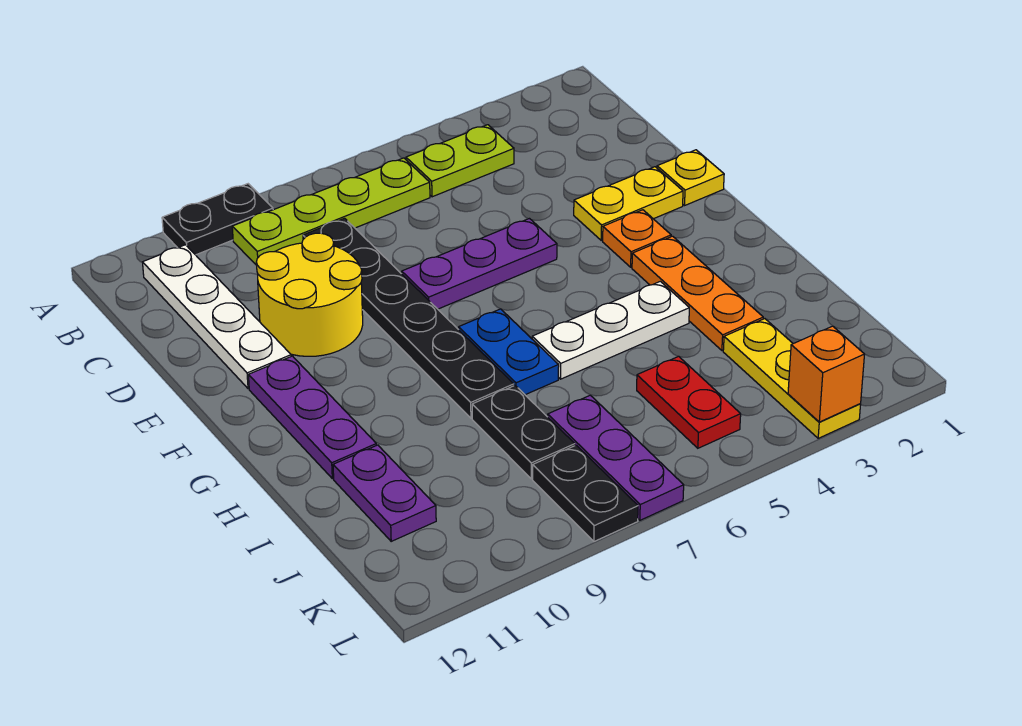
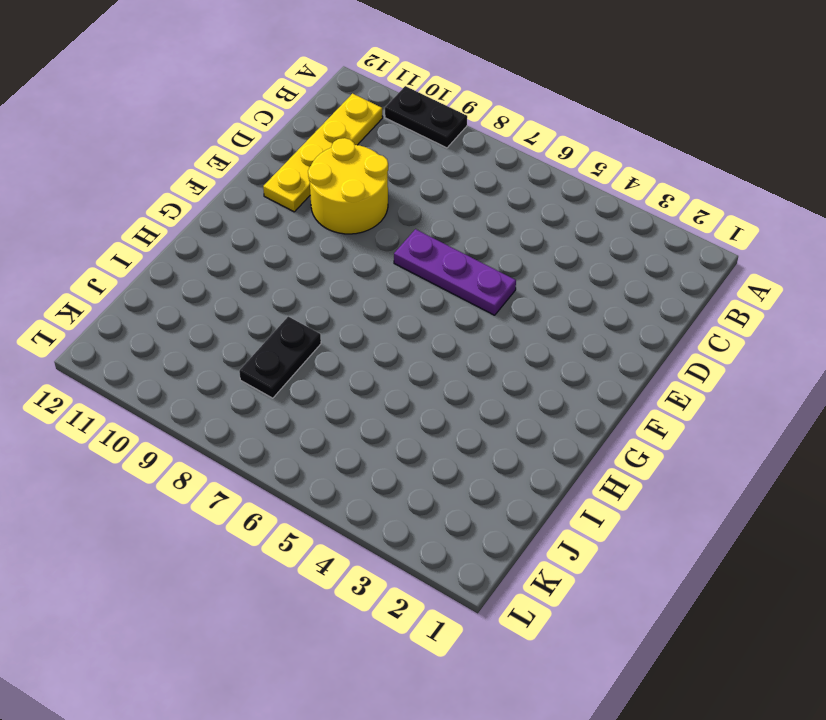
yellow 1x4 plate [263,94,383,212] -> white 1x4 plate [143,245,291,389]
none -> lime 1x2 plate [406,125,514,197]
none -> lime 1x4 plate [232,158,430,265]
none -> black 1x6 plate [303,218,514,418]

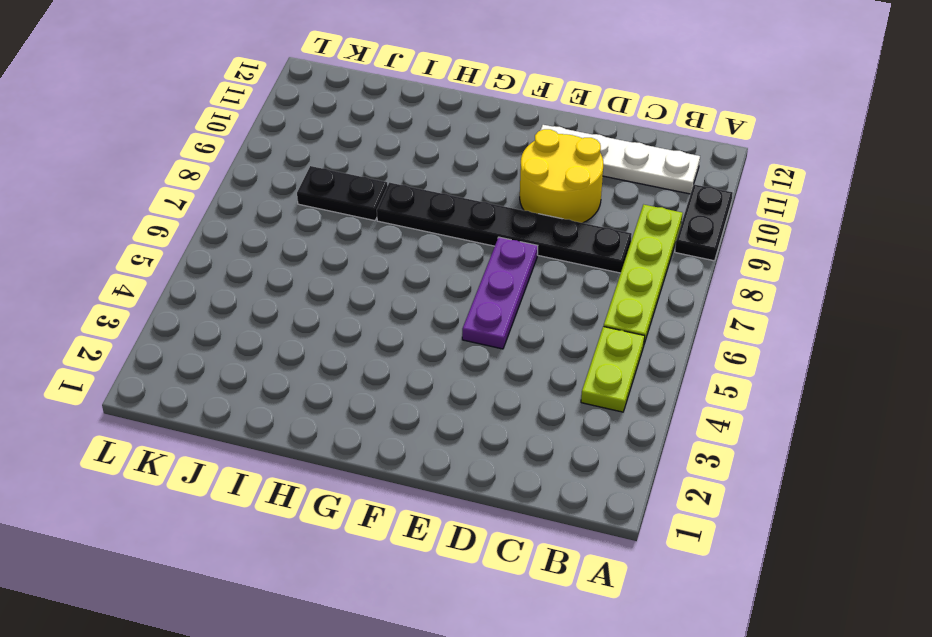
none -> yellow 1x1 plate [657,150,724,205]
none -> yellow 1x2 plate [574,167,683,240]
none -> orange 1x1 plate [603,210,671,267]

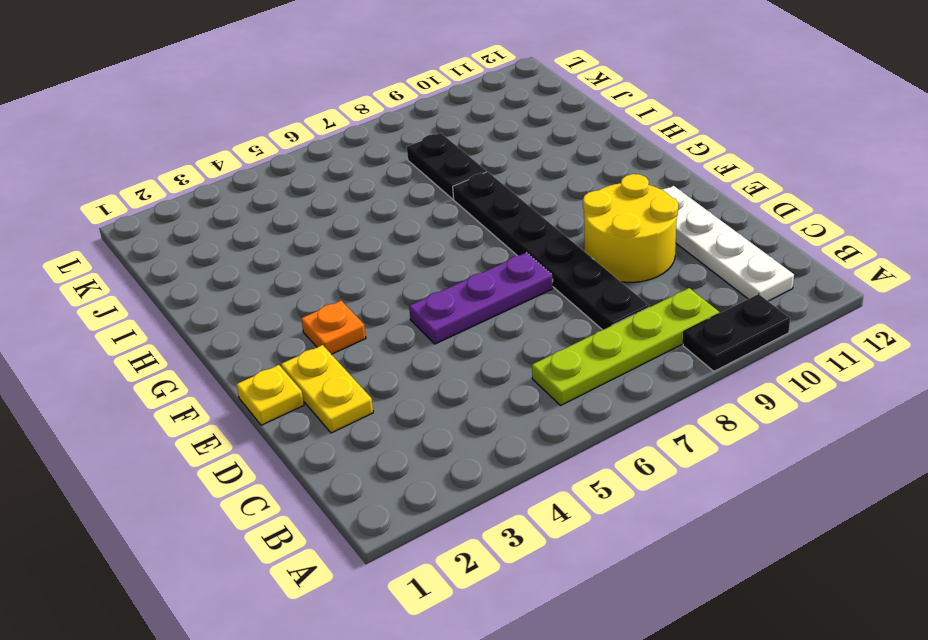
yellow 1x2 plate [281,345,373,433] -> yellow 1x2 plate turned to [574,167,683,240]
none -> lime 1x2 plate [406,125,514,197]
none -> purple 1x3 plate [249,356,376,479]
none -> orange 1x3 plate [632,236,763,351]

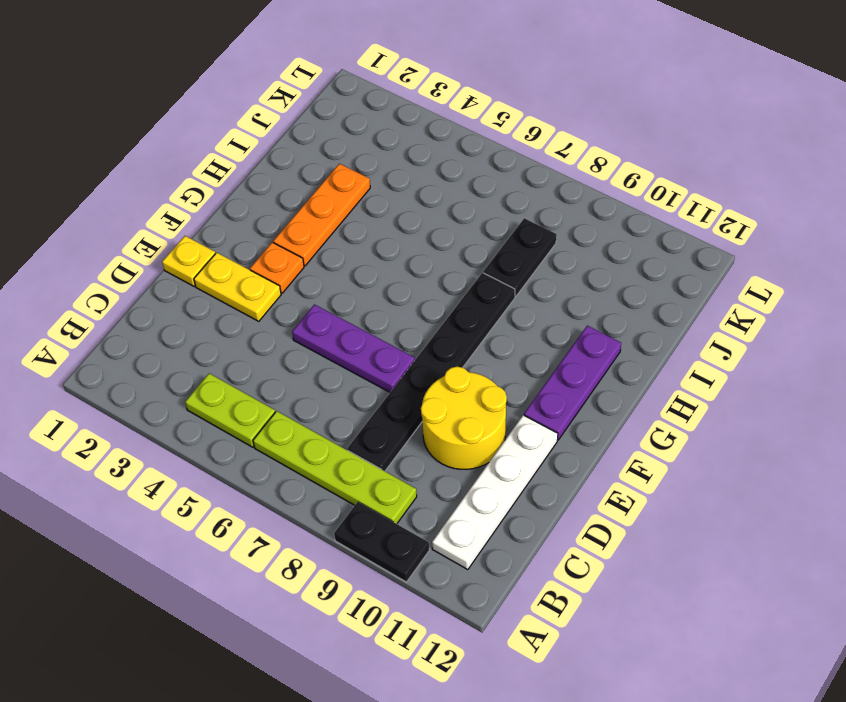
none -> blue 1x2 plate [459,309,559,395]
none -> white 1x3 plate [532,281,689,379]
none -> purple 1x2 plate [333,445,436,541]

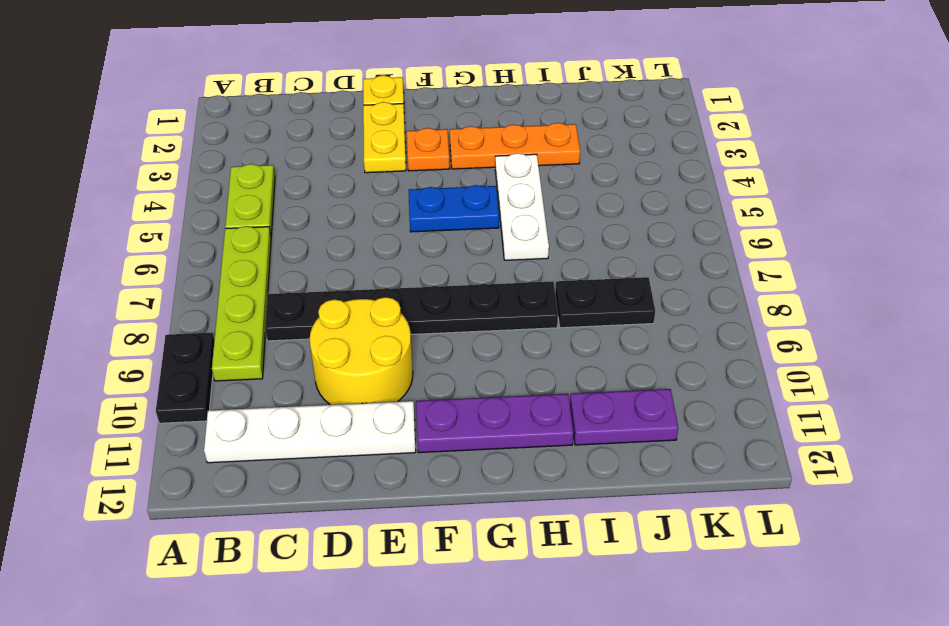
blue 1x2 plate [409,185,499,232] -> blue 1x2 plate moved to [459,309,559,395]
none -> purple 1x3 plate [402,219,557,309]
none -> yellow 1x3 plate [723,319,861,438]
none -> red 1x2 plate [637,356,741,448]

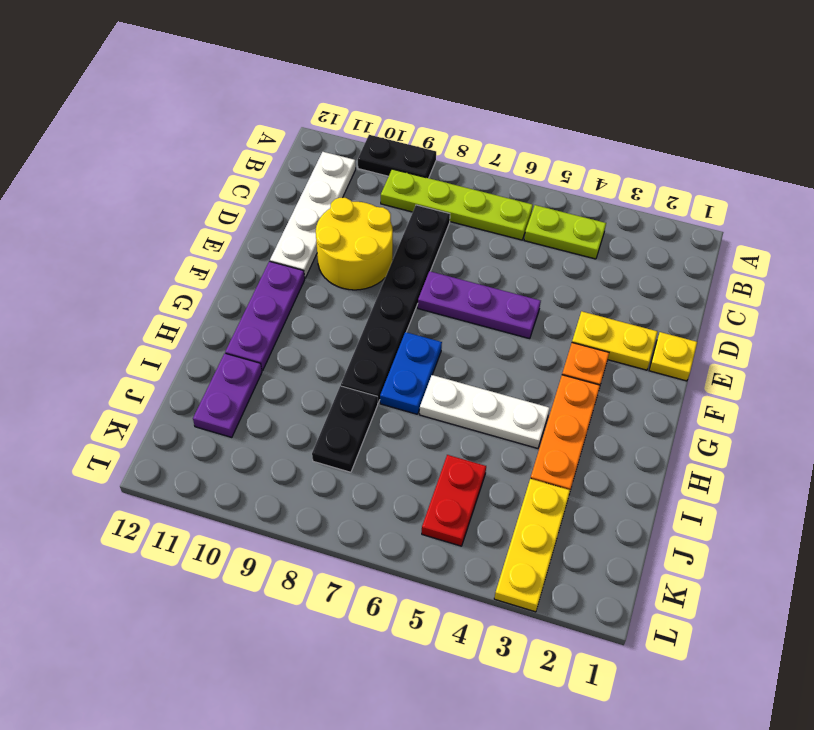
none -> purple 1x3 plate [548,395,684,520]
none -> black 1x2 plate [533,445,638,541]
none -> orange 1x1 brick [788,326,865,422]

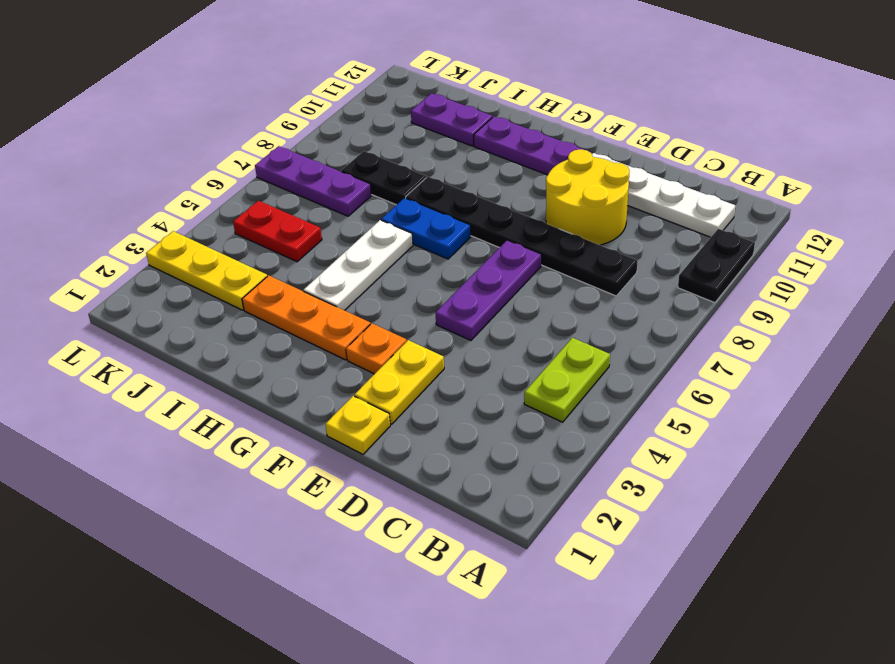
none -> lime 1x4 plate [232,158,430,265]
none -> black 1x2 plate [533,445,638,541]
none -> orange 1x1 brick [788,326,865,422]

